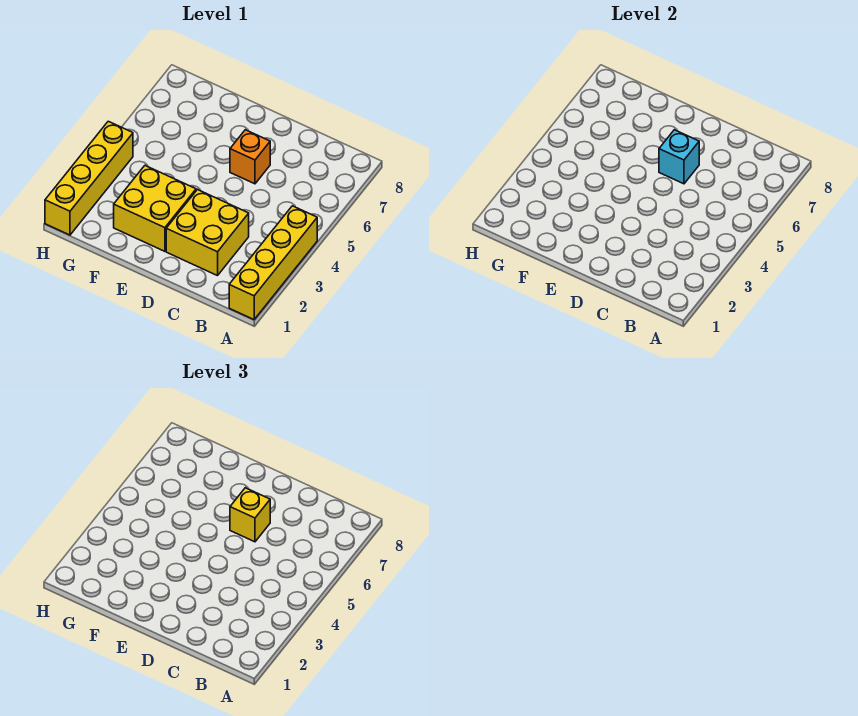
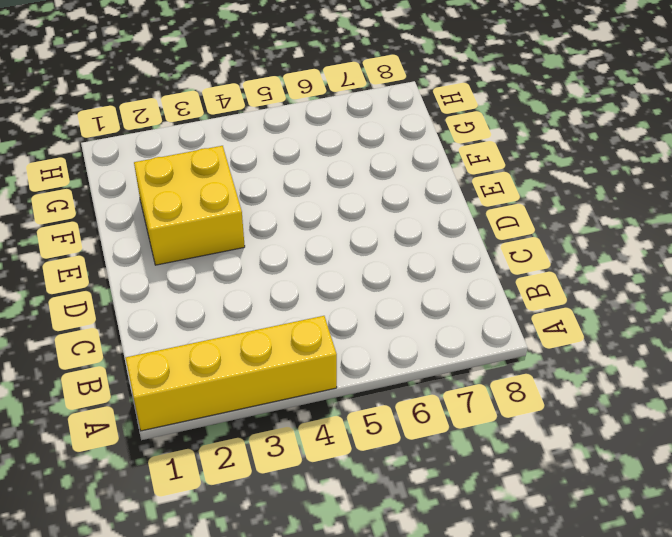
none -> yellow 2x2 brick [166,190,249,276]
none -> orange 1x1 brick [230,130,270,184]

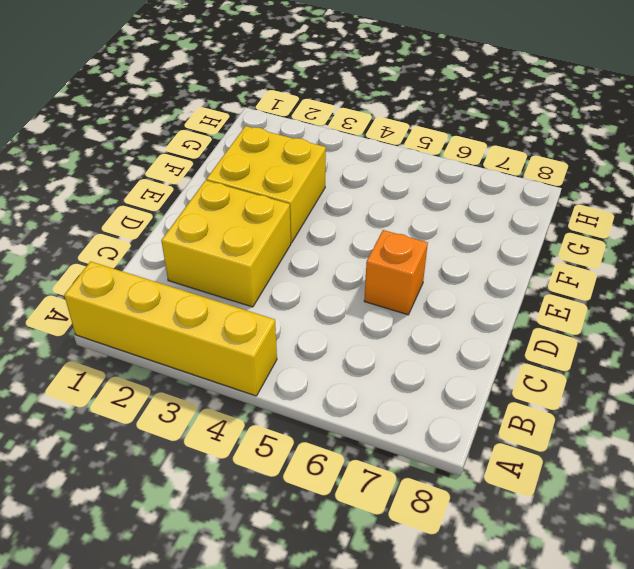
none -> yellow 1x4 brick [45,121,133,235]
none -> cyan 1x1 brick [659,130,699,184]

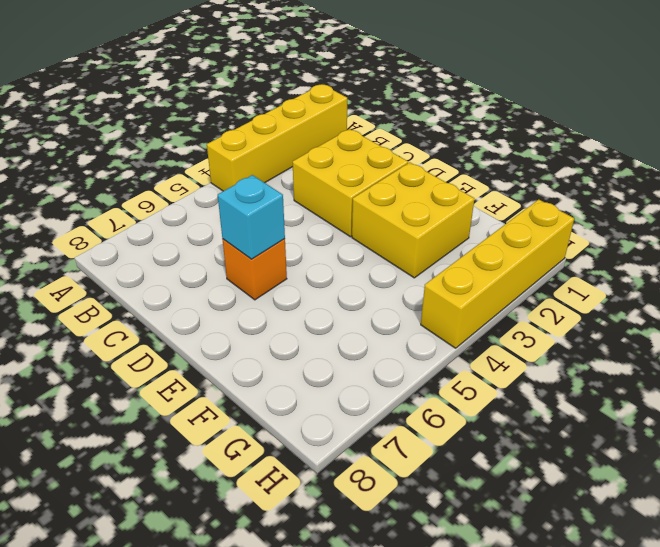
none -> yellow 1x1 brick [230,488,270,542]

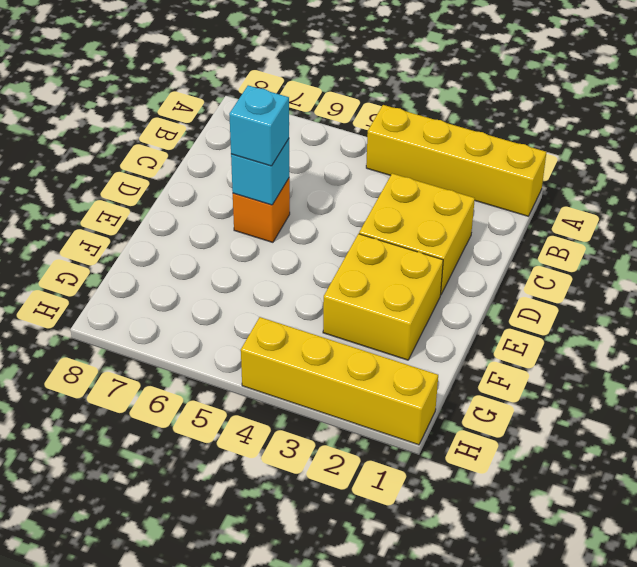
cyan 1x1 brick [229,85,289,166] -> yellow 1x1 brick [230,488,270,542]

